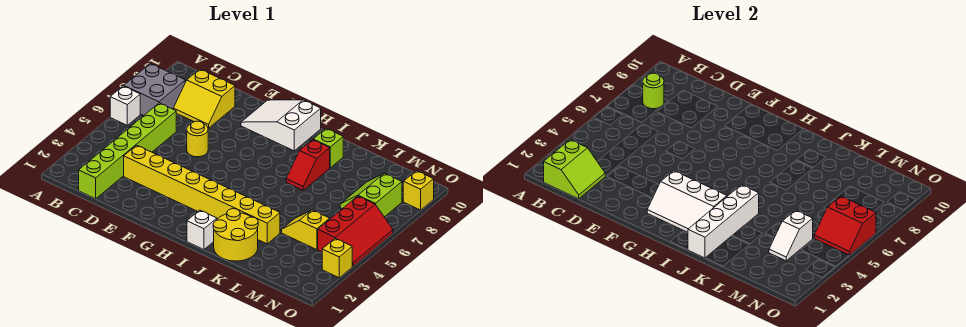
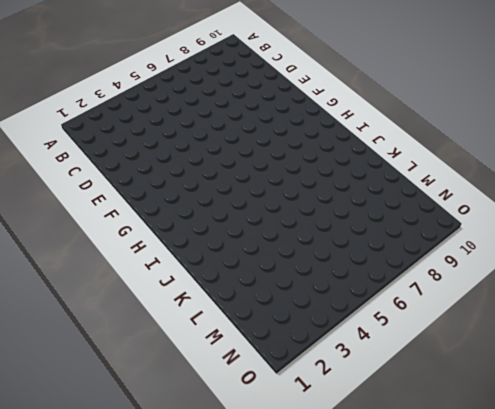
none -> white 1x1 brick [110,86,140,125]
none -> grey 2x2 brick [124,63,185,116]
none -> lime 1x6 brick [79,103,176,199]

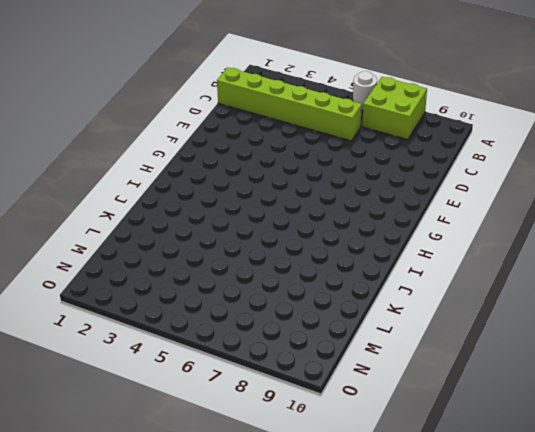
white 1x1 round brick [353,71,377,110] -> white 1x1 brick [110,86,140,125]
lime 2x2 brick [362,77,427,140] -> grey 2x2 brick [124,63,185,116]
none -> yellow 2x2 slope [173,69,235,128]
none -> yellow 1x8 brick [124,145,280,244]
none -> yellow 1x1 round brick [187,121,208,157]

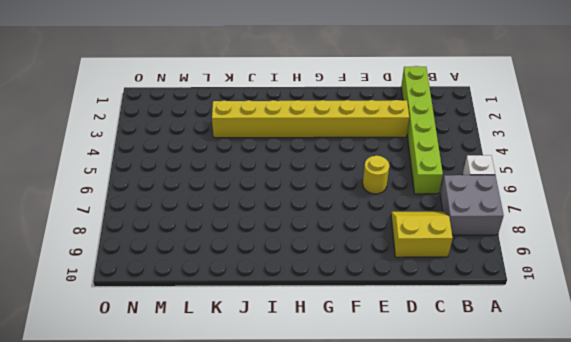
none -> white 2x3 slope [241,100,321,151]
none -> white 1x1 brick [187,210,217,249]
none -> yellow 2x2 round brick [213,209,258,261]

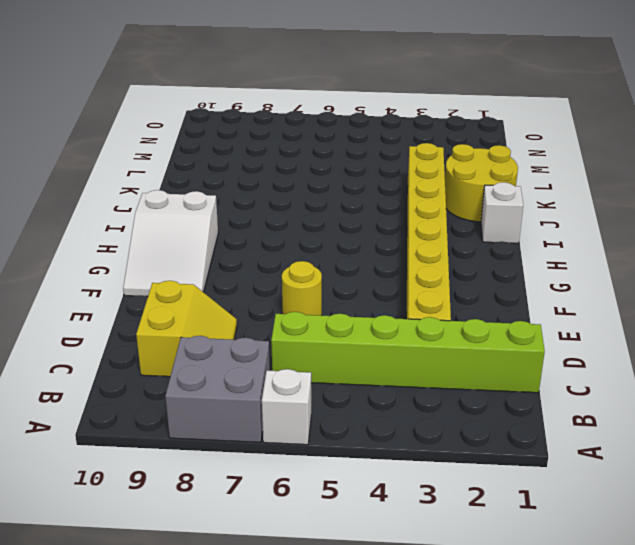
none -> red 1x2 slope [286,140,330,190]
none -> lime 1x1 brick [313,128,343,168]
none -> yellow 1x2 slope [282,210,330,250]

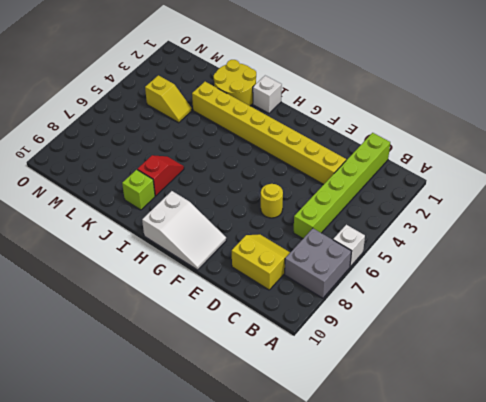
none -> lime 2x2 slope [340,173,402,217]
none -> red 2x3 slope [318,196,393,267]
none -> yellow 1x1 brick [322,238,352,278]

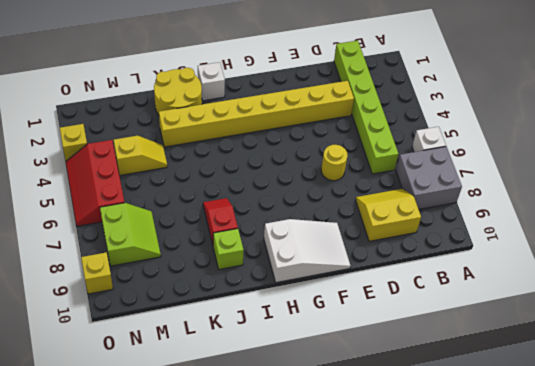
none -> lime 2x2 slope [544,140,605,199]
none -> lime 1x1 round brick [643,73,664,109]
none -> white 2x3 slope [647,171,727,232]

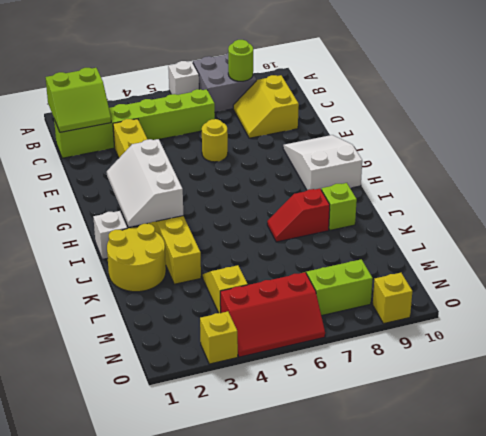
none -> white 1x4 brick [688,185,759,258]
none -> white 1x2 slope [769,210,813,261]
none -> red 2x2 slope [814,196,876,255]

